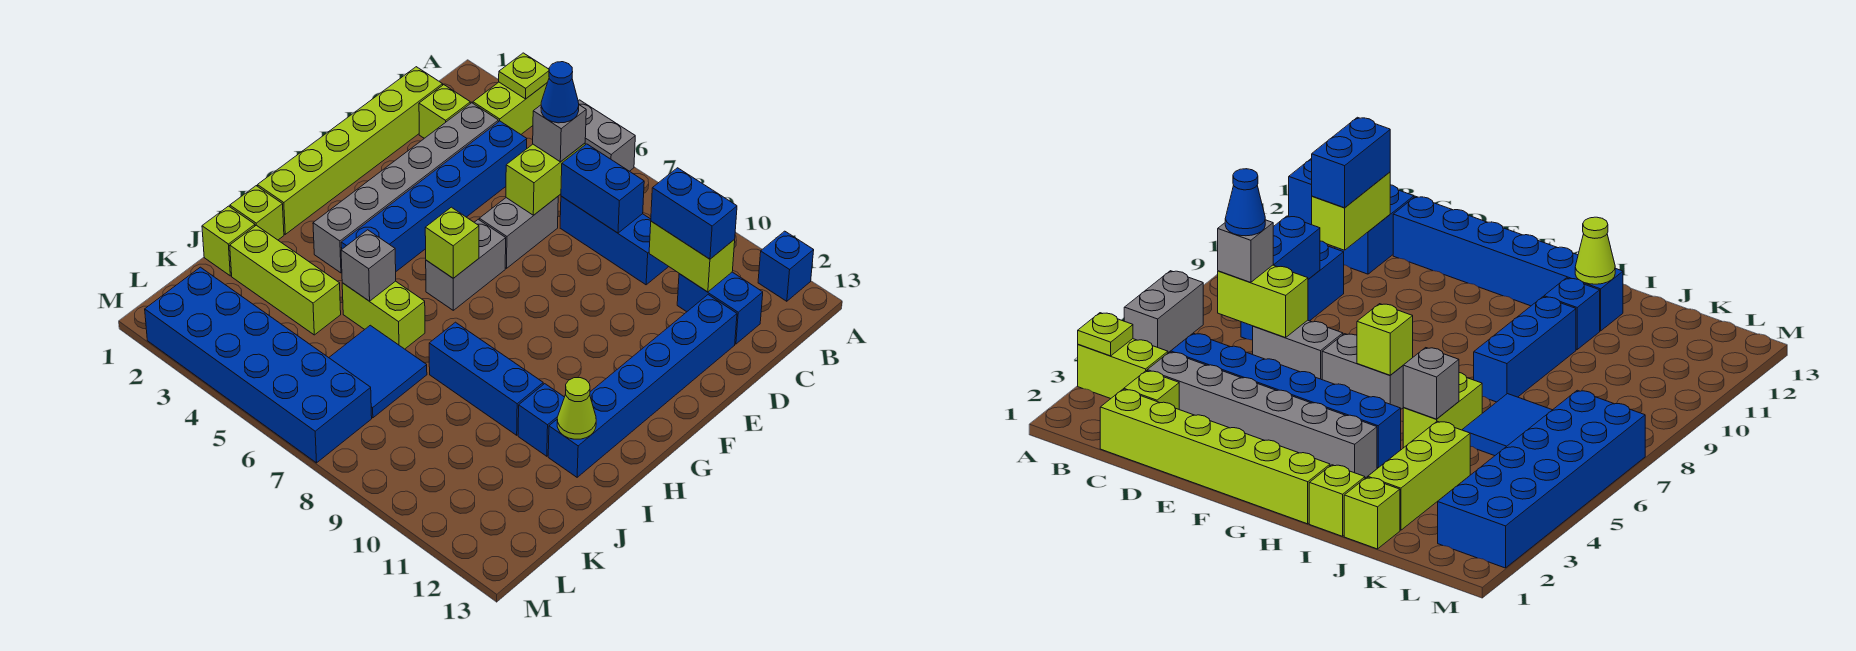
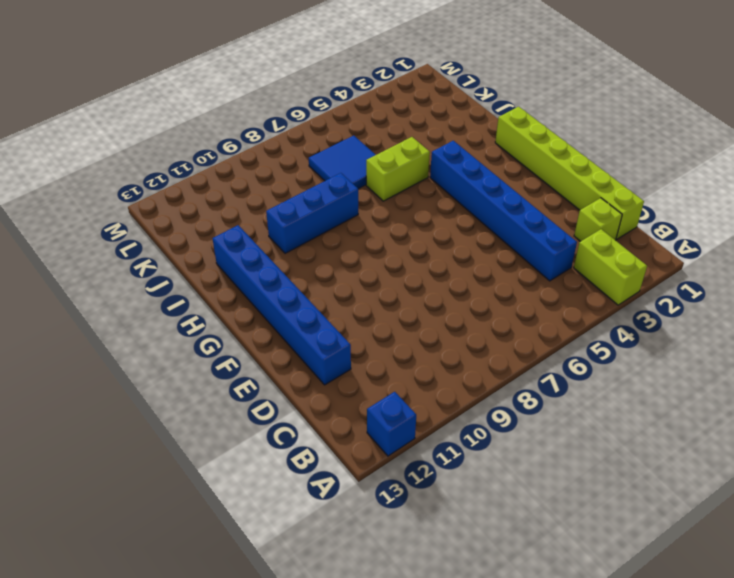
none -> grey 1x2 brick [578,100,635,171]
none -> grey 1x6 brick [313,103,498,273]
none -> blue 1x3 brick [560,196,669,285]
none -> blue 1x2 brick [677,272,763,344]

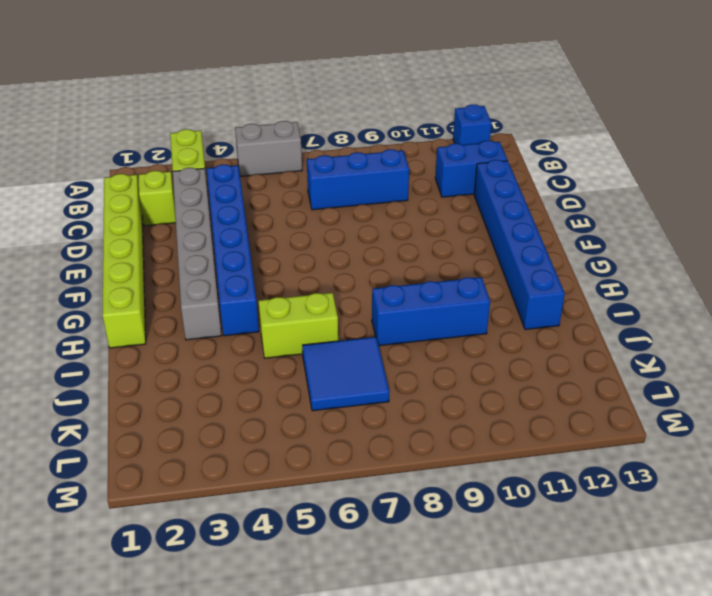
none -> grey 1x2 brick [479,197,558,268]
none -> grey 1x2 brick [426,219,506,310]
none -> lime 1x1 brick [230,186,284,240]
none -> blue 1x1 brick [518,384,564,456]

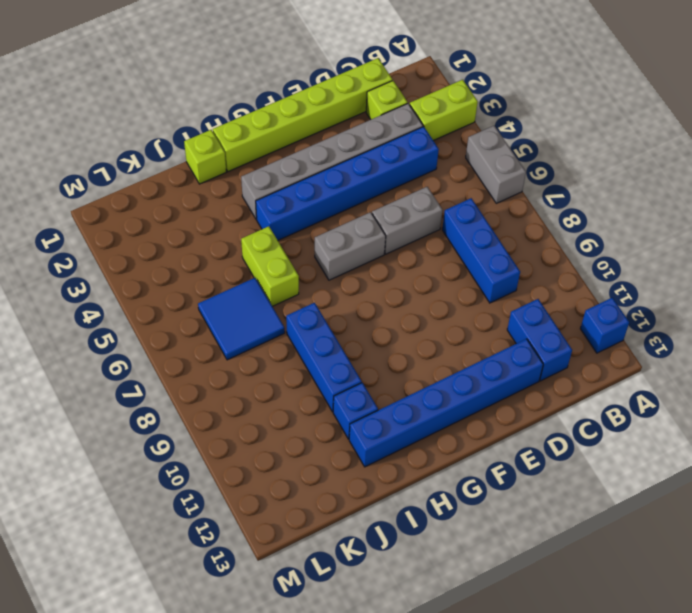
none -> lime 1x1 brick [202,206,255,276]
none -> lime 1x3 brick [230,225,341,335]
none -> blue 2x6 brick [145,267,372,463]
none -> lime 1x1 plate [499,53,549,99]

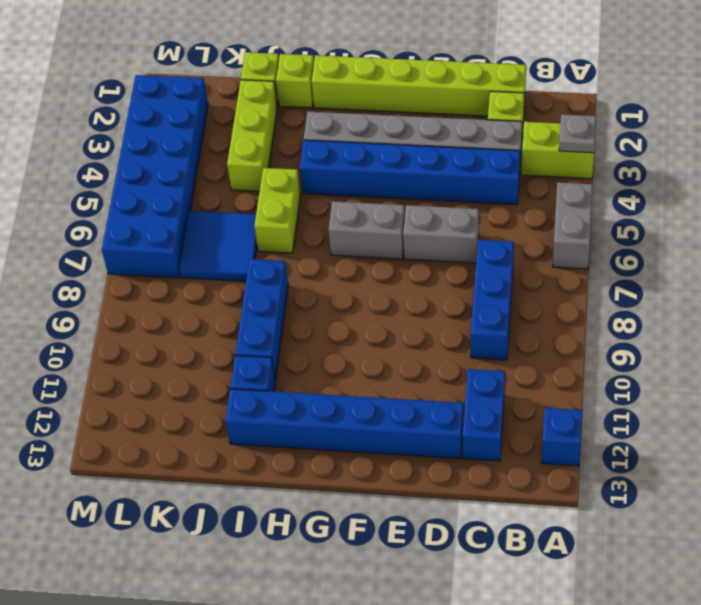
grey 1x1 plate [559,114,596,153] -> lime 1x1 plate [499,53,549,99]
none -> lime 1x2 brick [506,143,585,215]
none -> blue 1x2 brick [561,144,644,233]
none -> lime 1x2 brick [649,221,735,292]
none -> lime 1x1 brick [425,207,479,278]

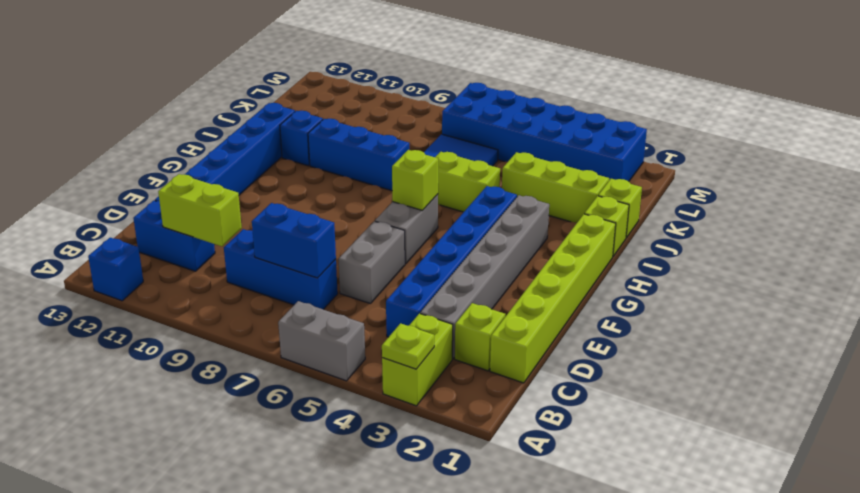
none -> lime 1x2 brick [506,143,585,215]
none -> grey 1x1 brick [341,230,396,301]
none -> lime 1x1 cone [557,378,596,439]
none -> grey 1x1 brick [533,105,586,162]

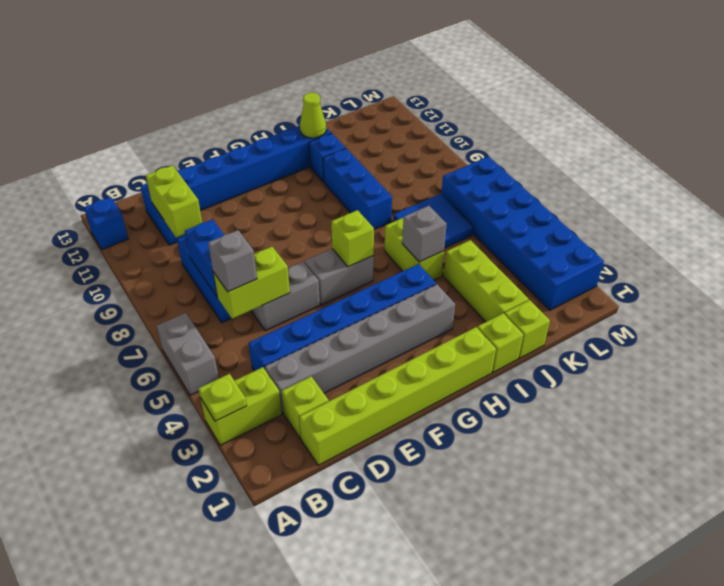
none -> blue 1x2 brick [651,168,737,259]
none -> blue 1x1 cone [541,62,579,123]

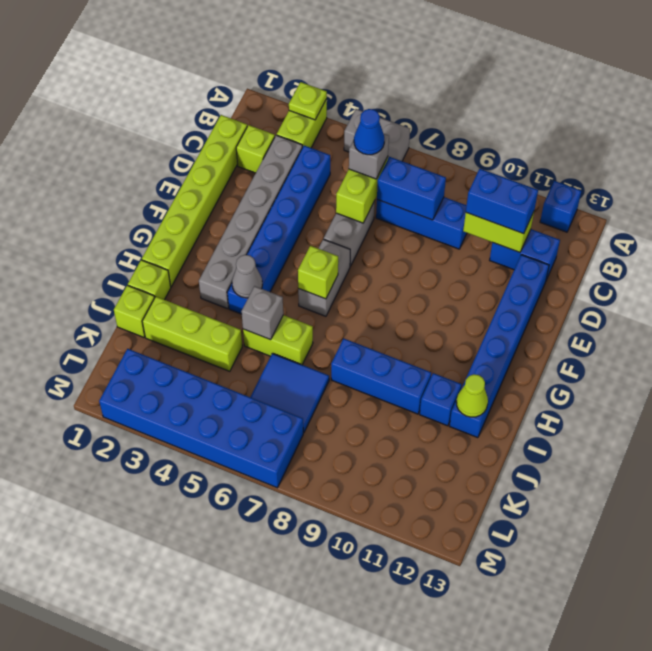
grey 1x1 cone [232,255,262,298] -> none

